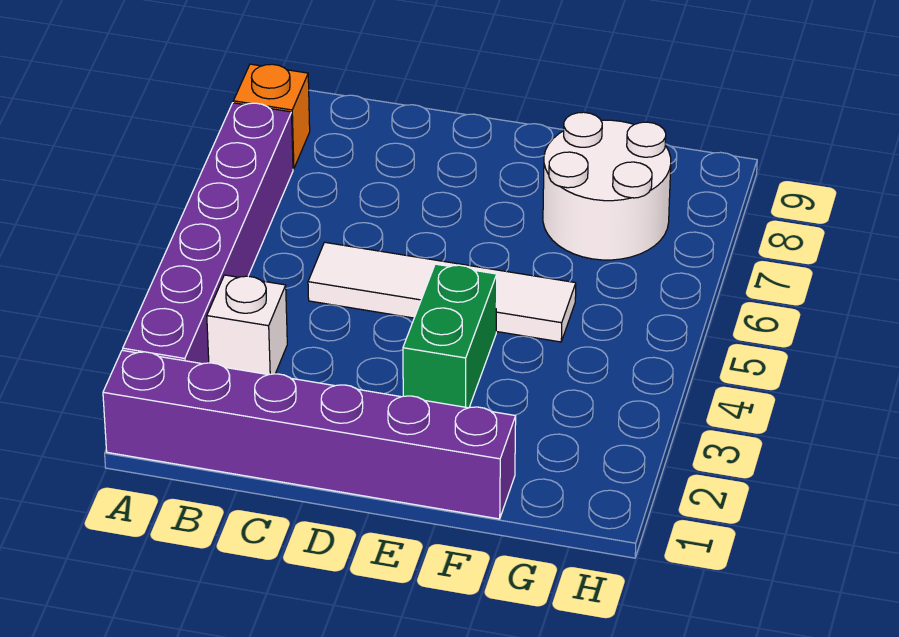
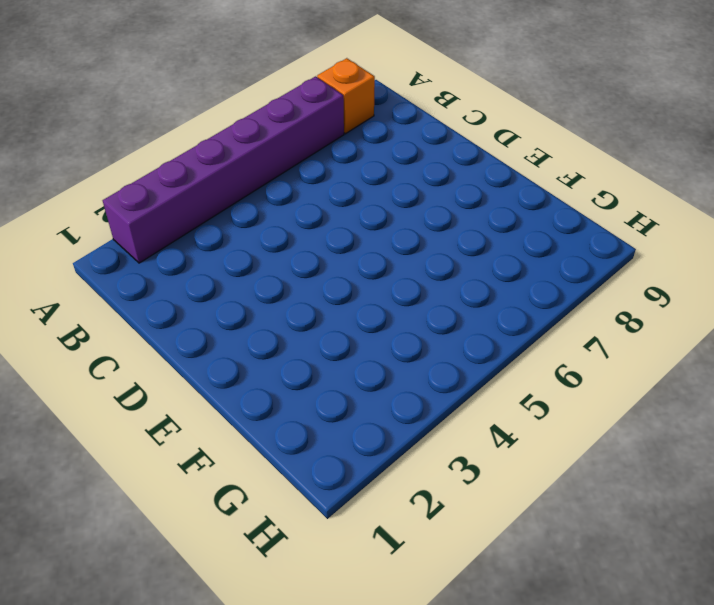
none -> purple 1x6 brick [103,350,516,519]
none -> white 1x1 brick [207,275,287,375]

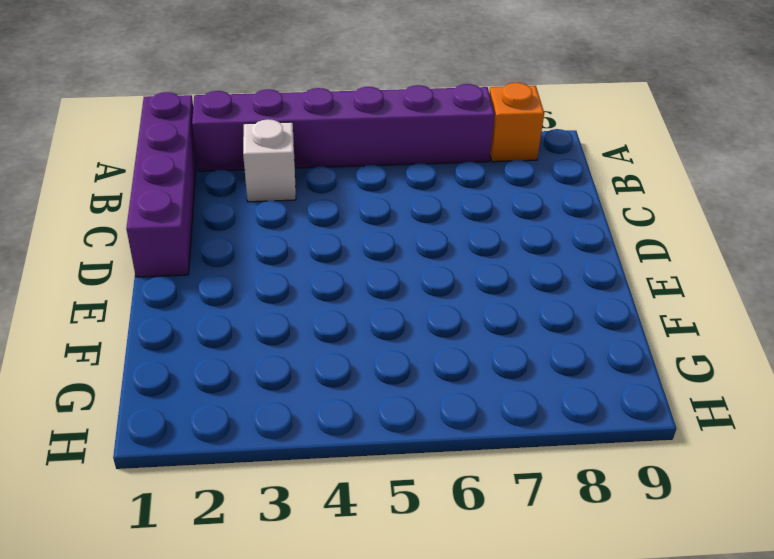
purple 1x4 brick [126,92,197,277] -> purple 1x6 brick [103,350,516,519]
none -> white 1x4 tile [308,242,576,342]
none -> green 1x2 brick [403,264,497,408]

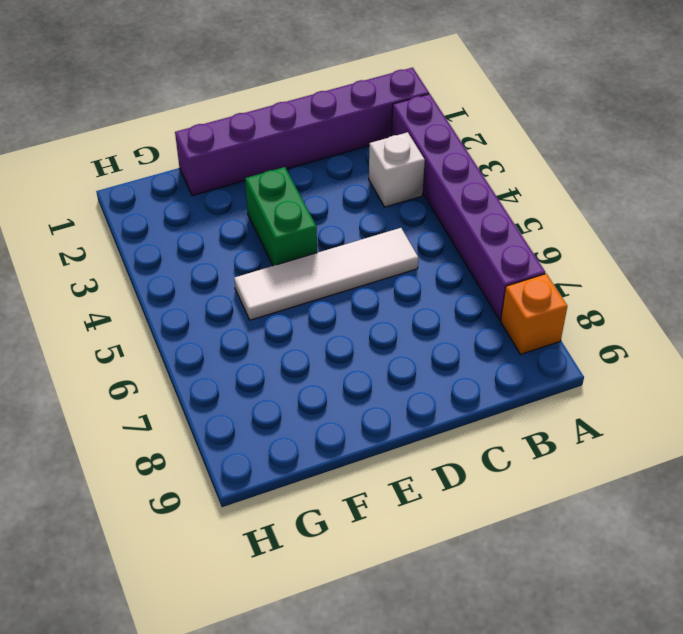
none -> white 2x2 round brick [543,112,671,260]

